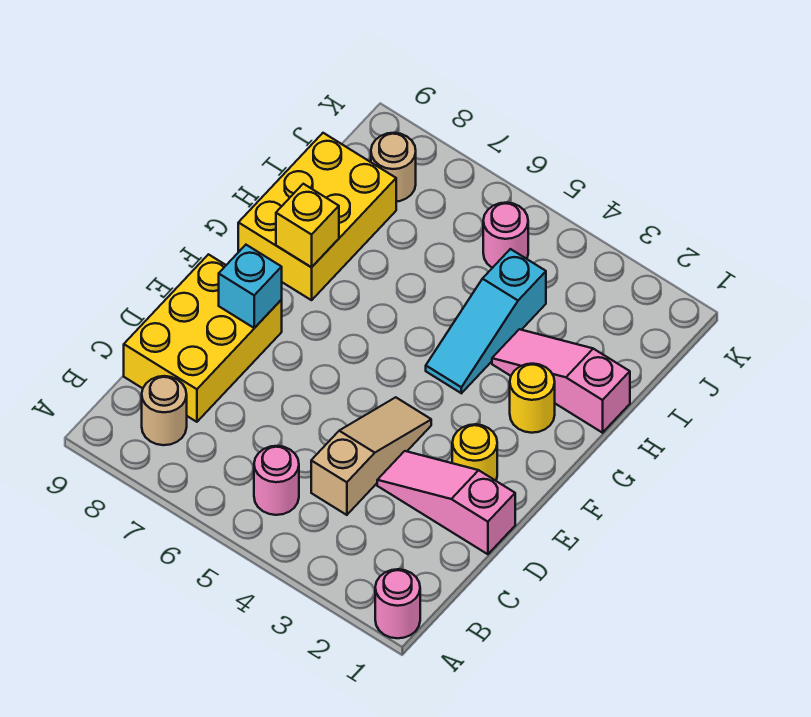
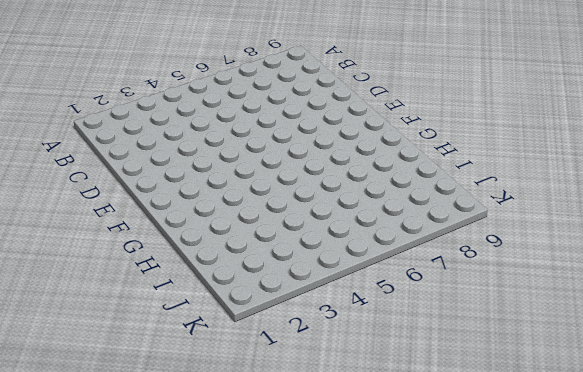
none -> pink 1x1 round brick [375,569,420,638]
none -> pink 1x1 round brick [254,446,299,515]
none -> tan 1x1 round brick [142,376,187,445]

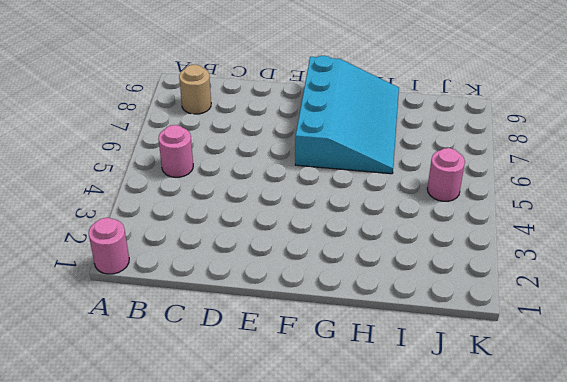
cyan 3x4 slope [295,56,399,174] -> yellow 2x3 brick [238,133,396,300]
none -> tan 1x3 slope [311,397,431,515]
none -> yellow 2x3 brick [124,254,282,422]
none -> pink 1x3 slope [377,451,515,554]

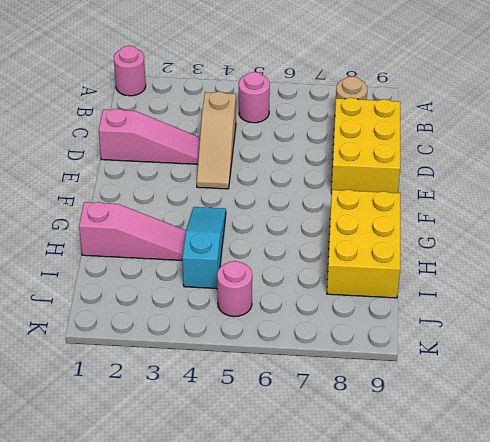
none -> yellow 1x1 round brick [452,424,497,481]
none -> yellow 1x1 round brick [510,364,555,433]
none -> tan 1x1 round brick [371,133,416,202]

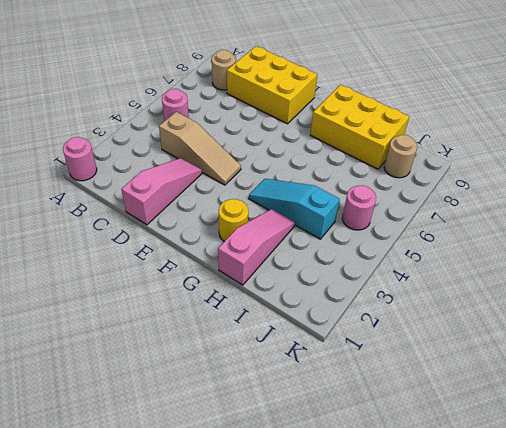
none -> yellow 1x1 round brick [452,424,497,481]
none -> cyan 1x1 brick [219,245,282,328]
none -> yellow 1x1 brick [276,184,339,267]

